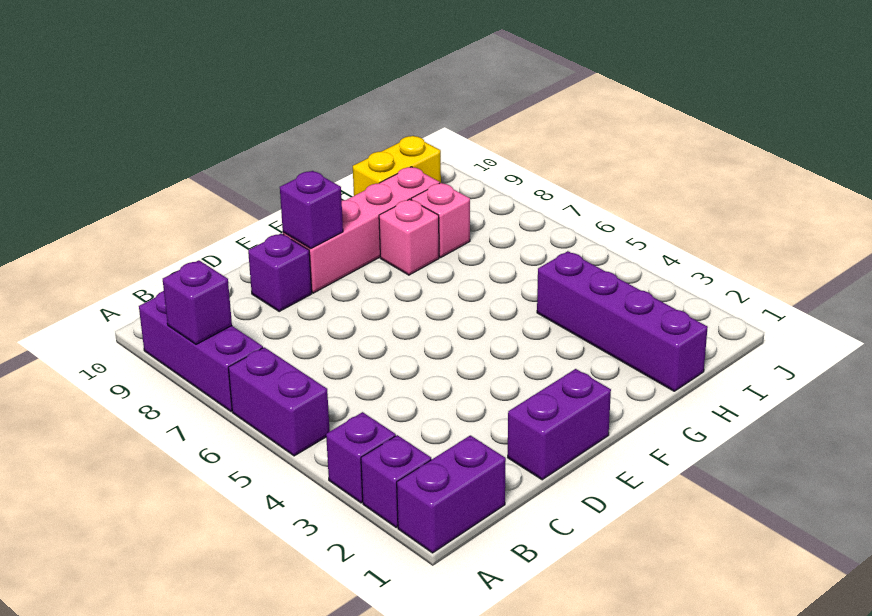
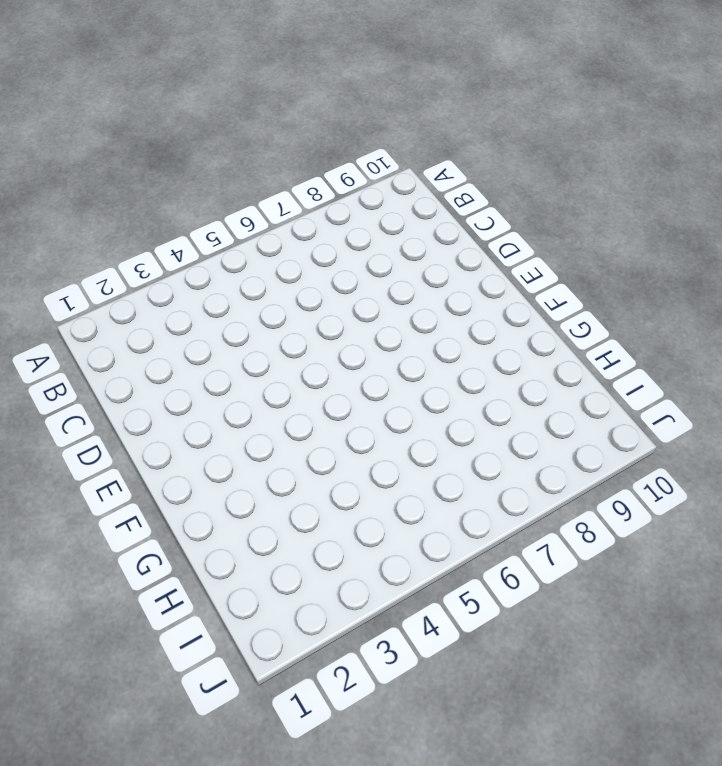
none -> purple 1x2 brick [397,435,506,553]
none -> purple 1x1 brick [361,435,431,527]
none -> purple 1x1 brick [326,412,396,503]

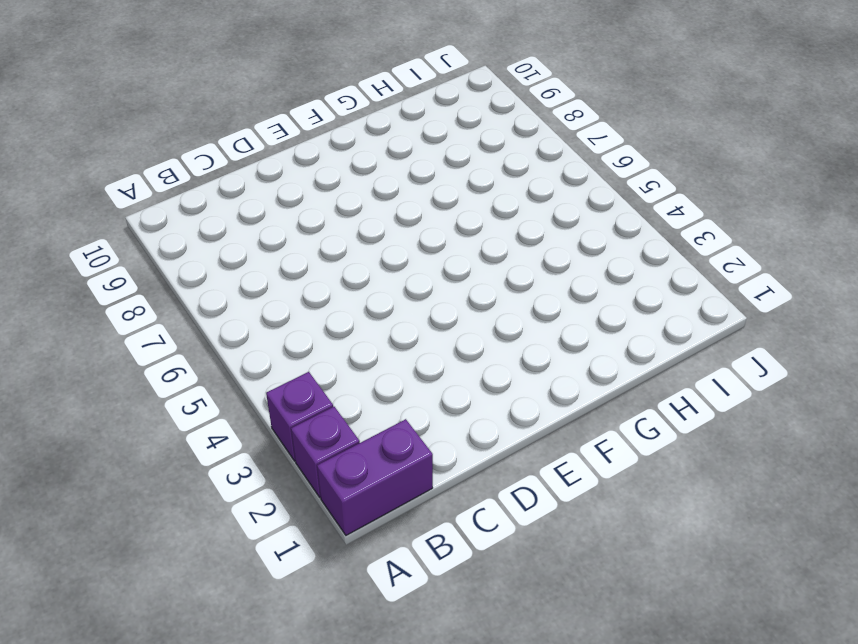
none -> purple 1x2 brick [228,347,330,456]
none -> purple 1x3 brick [139,291,263,411]
none -> purple 1x2 brick [508,369,611,480]

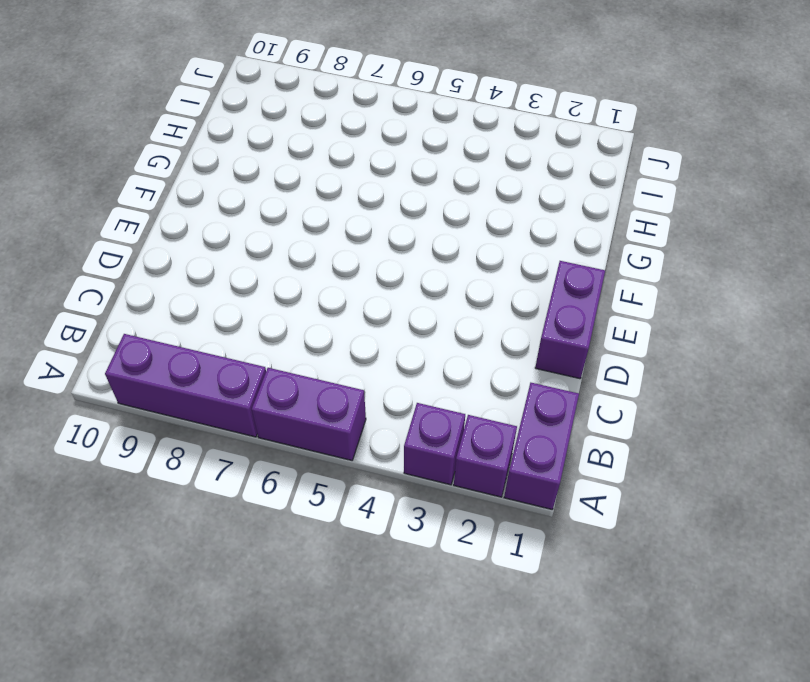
none -> purple 1x1 brick [248,233,312,311]
none -> pink 1x4 brick [283,167,440,293]
none -> pink 1x1 brick [379,199,439,275]

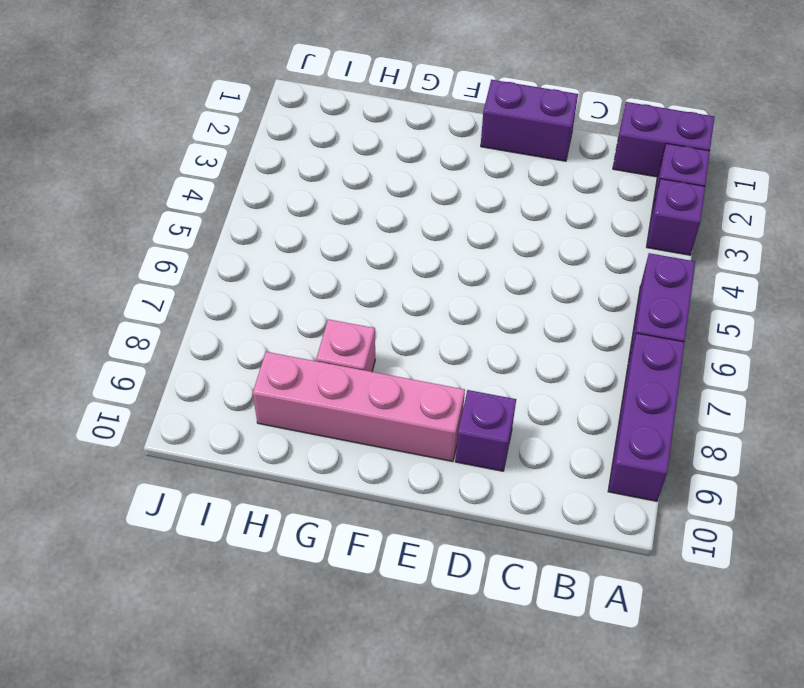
none -> purple 1x4 brick [537,251,708,391]
none -> pink 1x1 brick [411,183,470,258]
none -> yellow 1x2 brick [353,136,441,196]

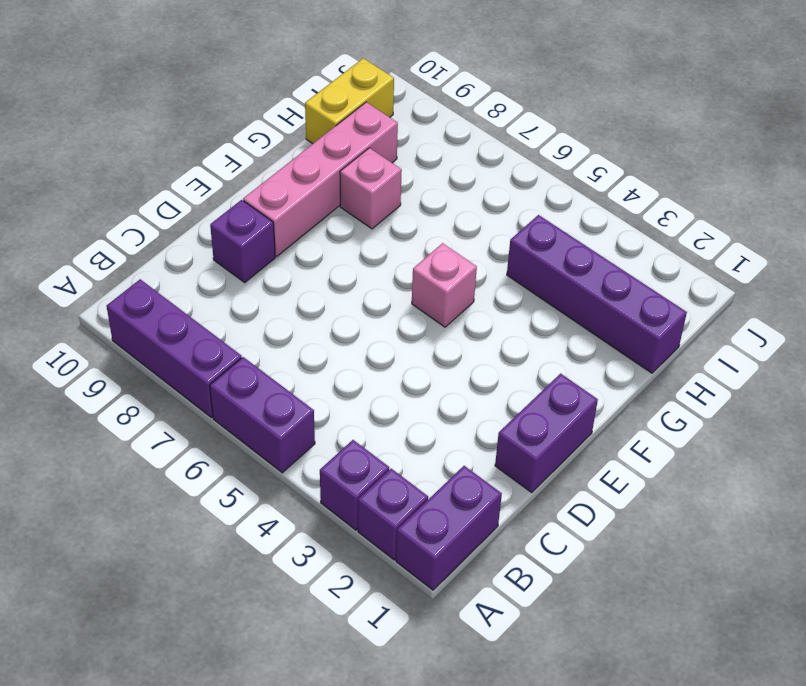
pink 1x1 brick [412,243,477,327] -> pink 1x1 brick moved to [411,183,470,258]
none -> purple 1x1 brick [163,260,232,344]
none -> purple 1x1 brick [280,171,343,248]

